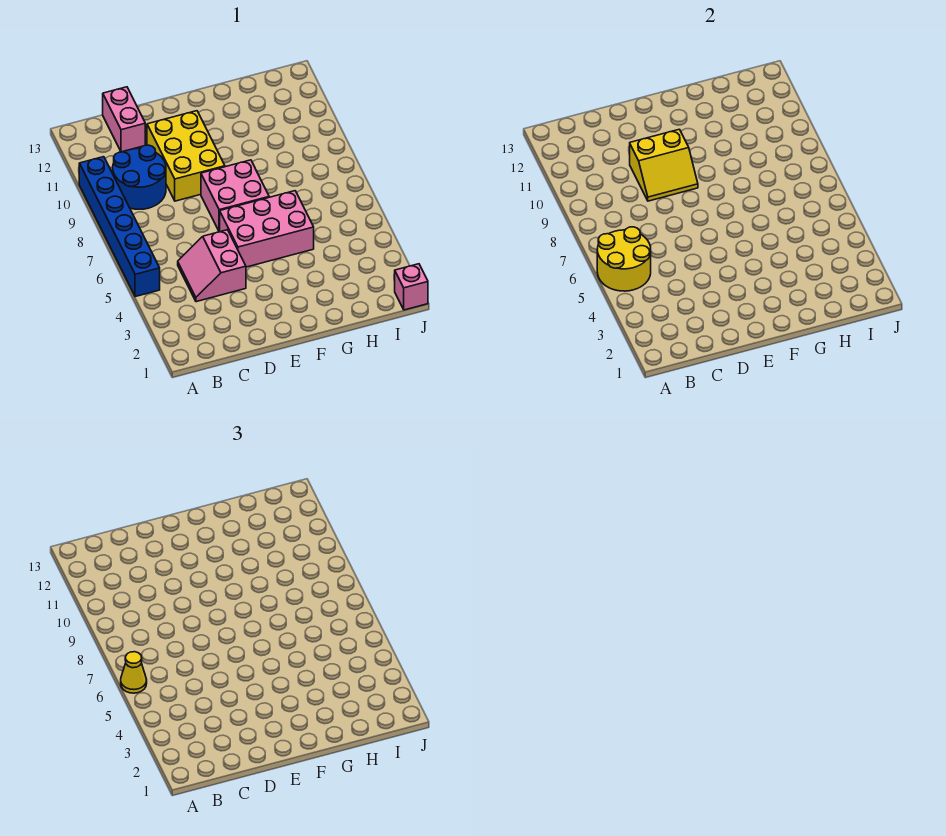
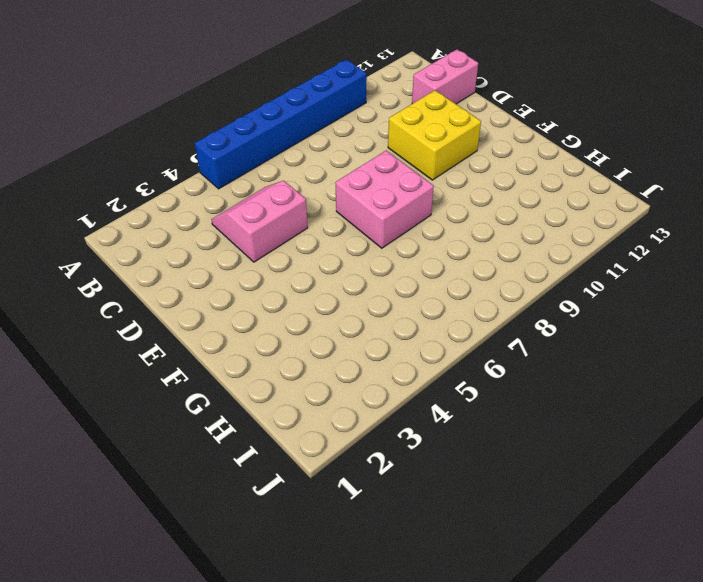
yellow 2x2 brick [388,90,481,180] -> yellow 2x3 brick [147,111,225,201]
none -> blue 2x2 round brick [113,145,166,209]
none -> pink 2x3 brick [220,191,314,267]

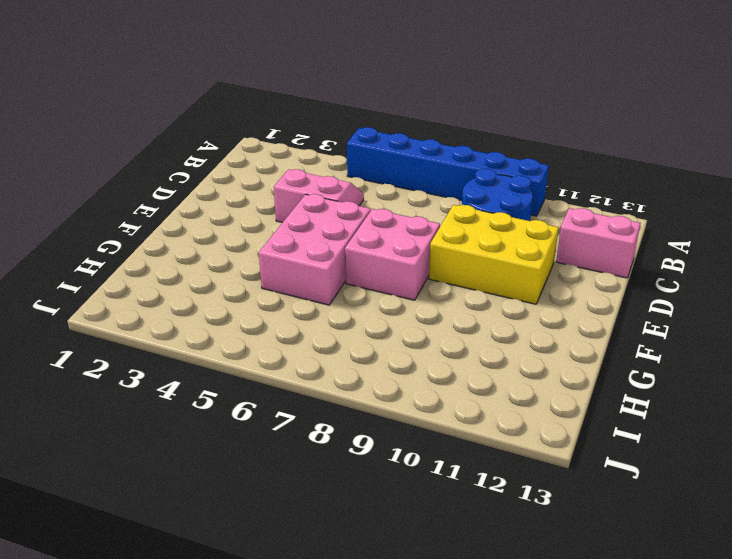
none -> pink 1x1 brick [395,264,428,310]
none -> yellow 2x2 round brick [597,227,651,291]

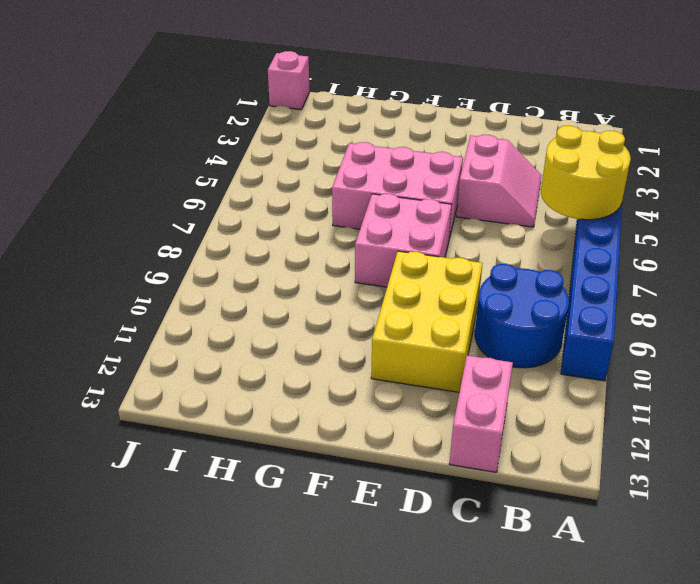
none -> yellow 2x2 slope [630,129,698,201]
none -> yellow 1x1 cone [121,652,147,693]

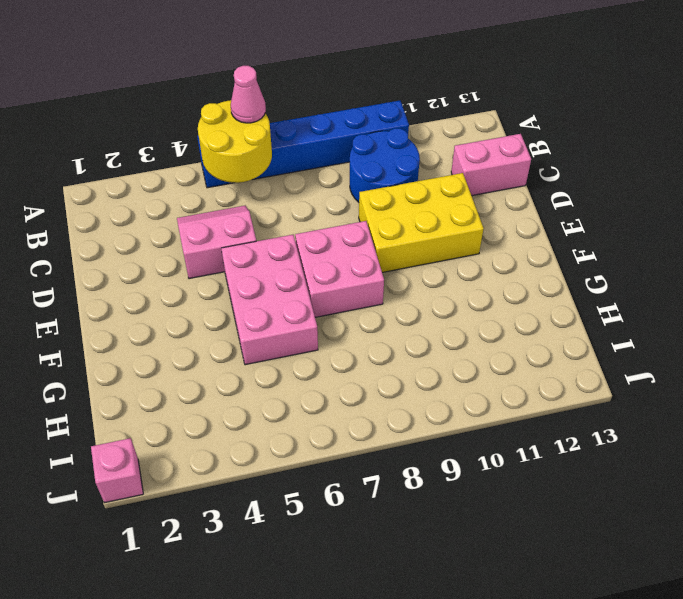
pink 1x1 cone [231,66,266,123] -> yellow 1x1 cone [121,652,147,693]
none -> yellow 2x2 slope [630,129,698,201]

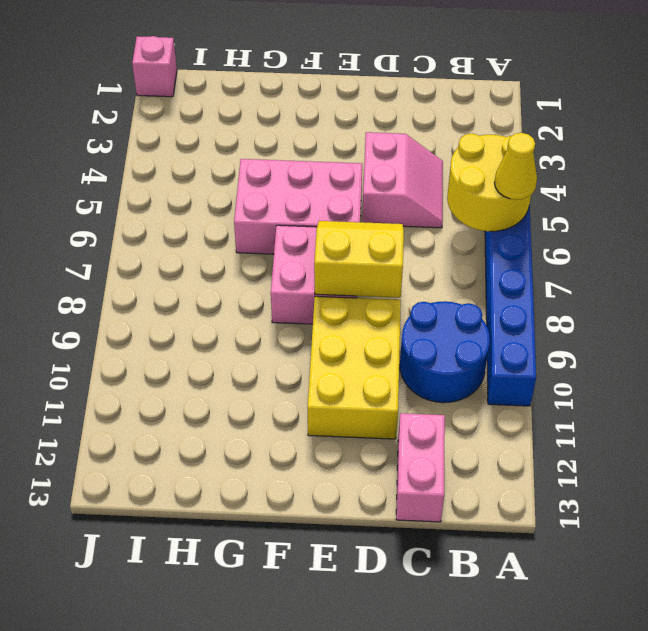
yellow 2x2 slope [314,221,404,298] -> yellow 2x2 slope moved to [630,129,698,201]

